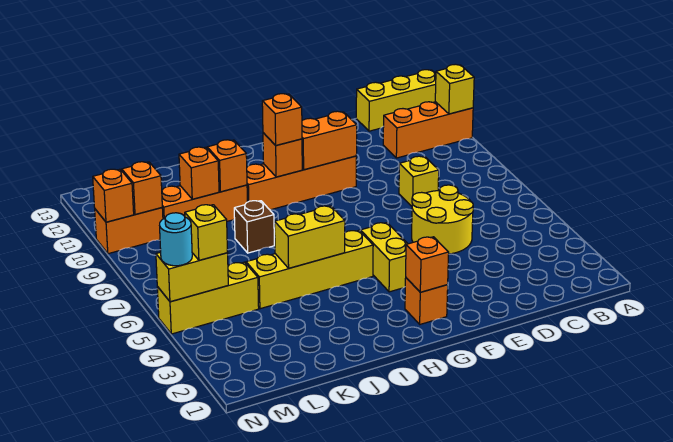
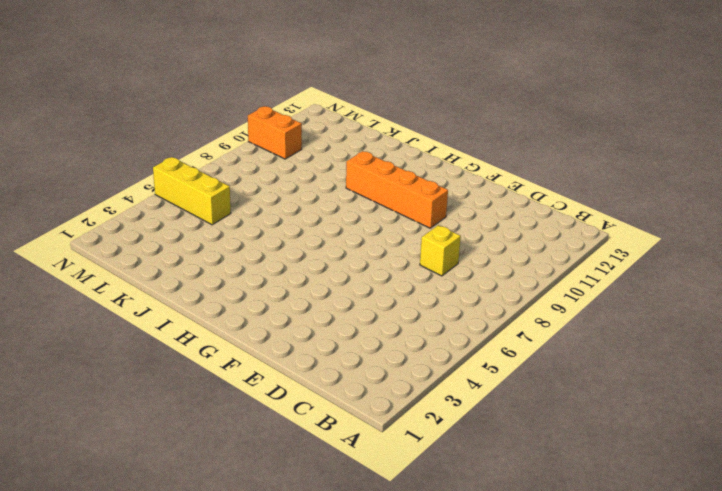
none -> orange 1x3 brick [383,102,473,158]
none -> yellow 1x3 brick [356,70,436,131]
none -> yellow 2x2 round brick [412,185,473,254]

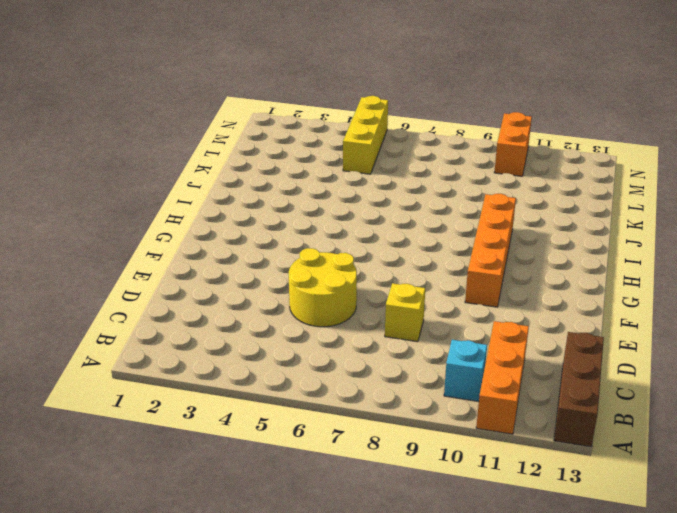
brown 1x3 brick [554,332,604,447] -> yellow 1x3 brick [356,70,436,131]
cyan 1x1 brick [444,340,487,401] -> none
none -> orange 1x1 brick [405,278,448,324]
none -> yellow 1x2 brick [361,223,408,292]
none -> yellow 1x4 brick [246,230,373,309]

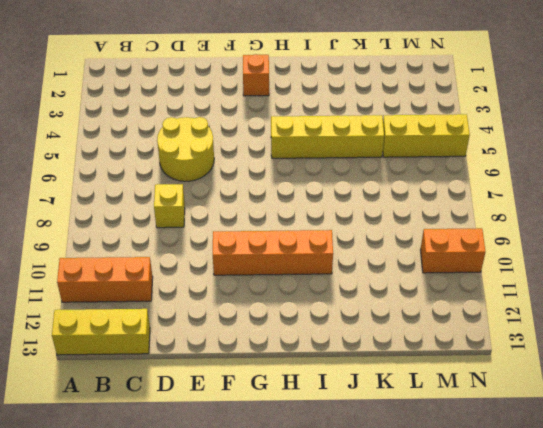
none -> yellow 1x2 brick [361,223,408,292]
none -> brown 1x1 brick [234,201,274,253]
none -> orange 1x3 brick [162,185,247,221]

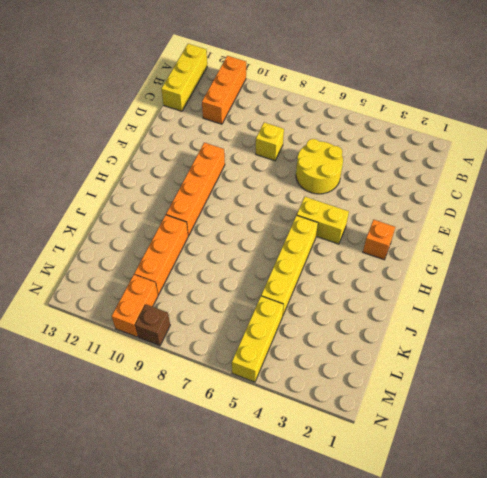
brown 1x1 brick [135,304,170,346] -> brown 1x1 brick moved to [234,201,274,253]
none -> yellow 1x1 brick [435,64,474,114]
none -> orange 1x2 brick [302,111,357,170]
none -> orange 1x1 brick [406,237,449,292]

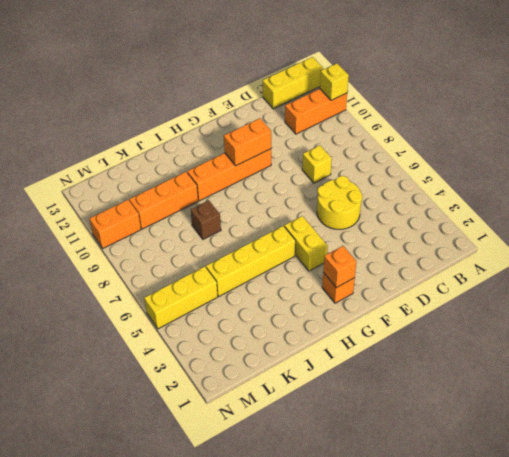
none -> orange 1x1 brick [263,133,302,177]
none -> yellow 1x2 brick [275,206,345,268]
none -> orange 1x1 brick [207,140,247,192]

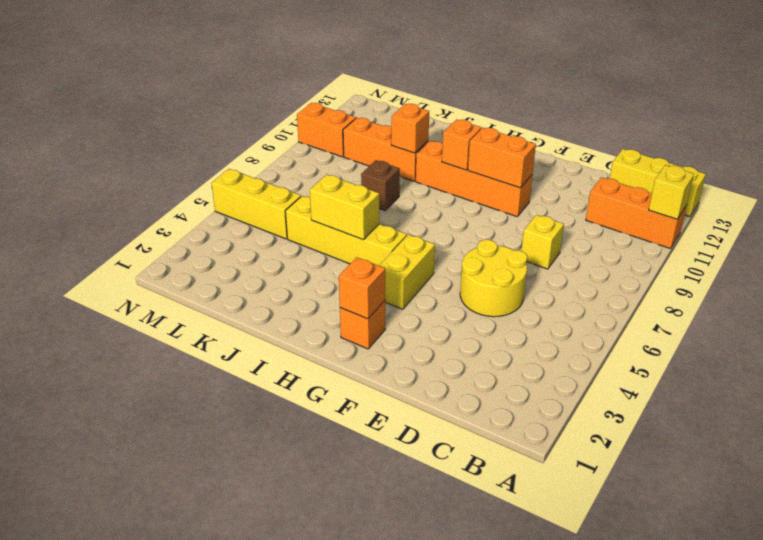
none -> orange 1x1 brick [179,147,219,199]
none -> yellow 1x2 brick [156,252,228,302]
none -> orange 1x1 brick [122,162,162,215]

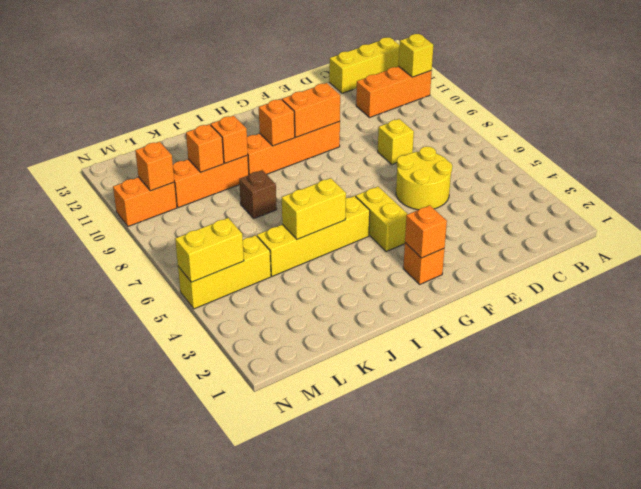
none -> orange 1x1 brick [93,169,134,222]
none -> orange 1x1 brick [262,94,302,145]
none -> yellow 1x1 brick [185,205,228,260]

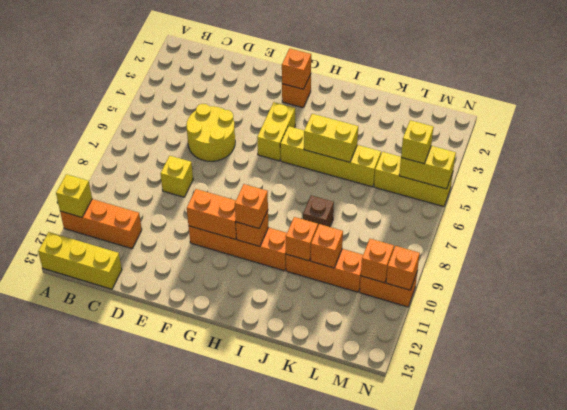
none -> cyan 1x1 round brick [160,213,192,266]

